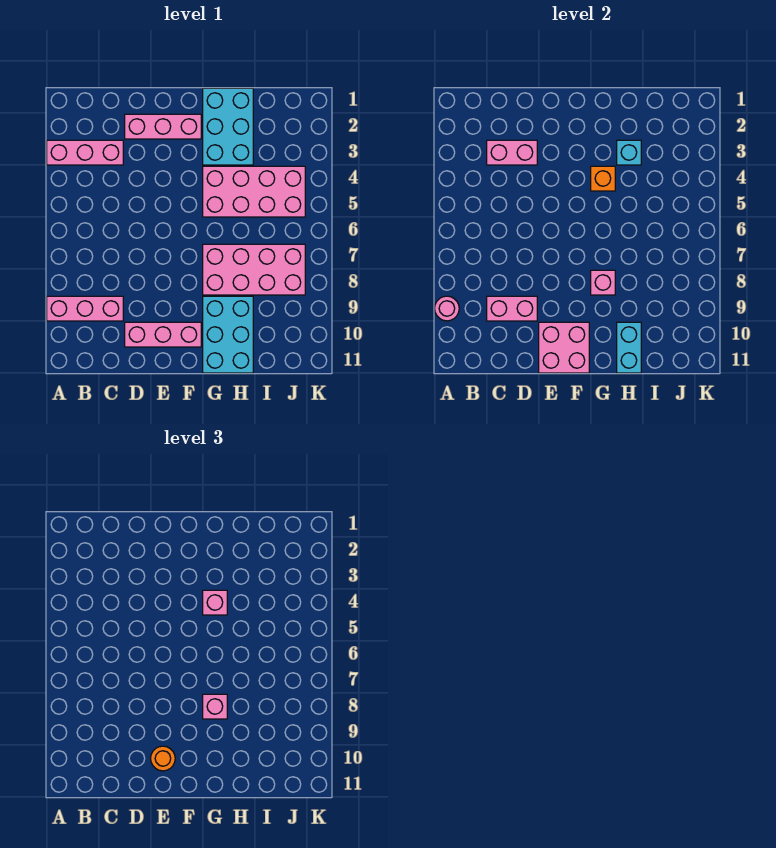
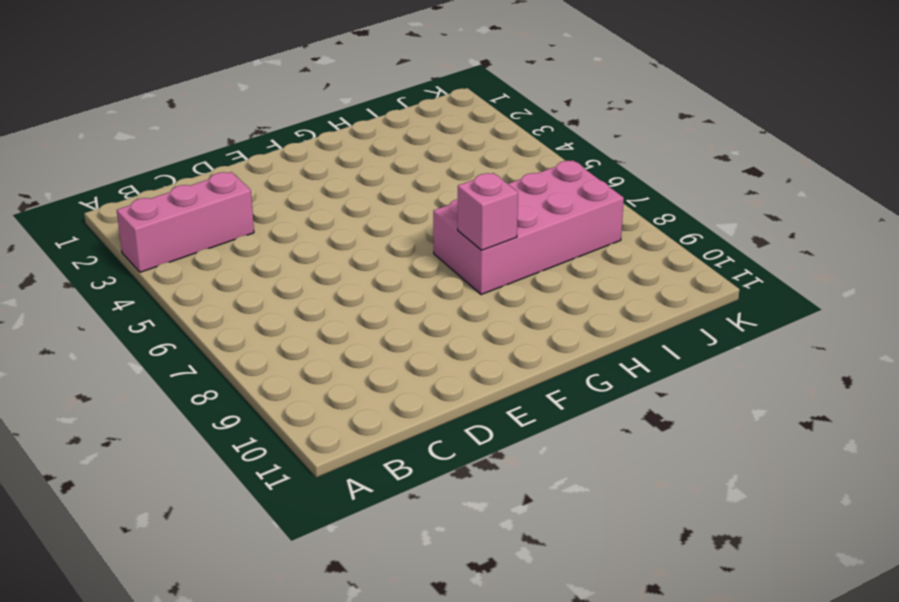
none -> pink 1x3 brick [47,296,123,321]
none -> pink 1x3 brick [125,114,201,139]
none -> pink 1x3 brick [125,322,201,347]

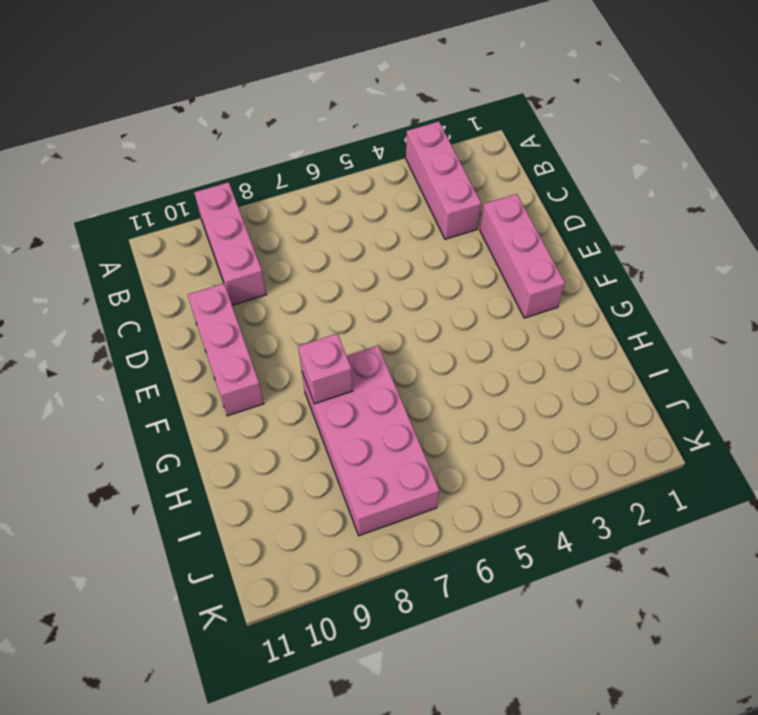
none -> cyan 2x3 brick [203,88,253,165]
none -> pink 2x4 brick [203,166,305,217]
none -> cyan 2x3 brick [203,296,253,373]

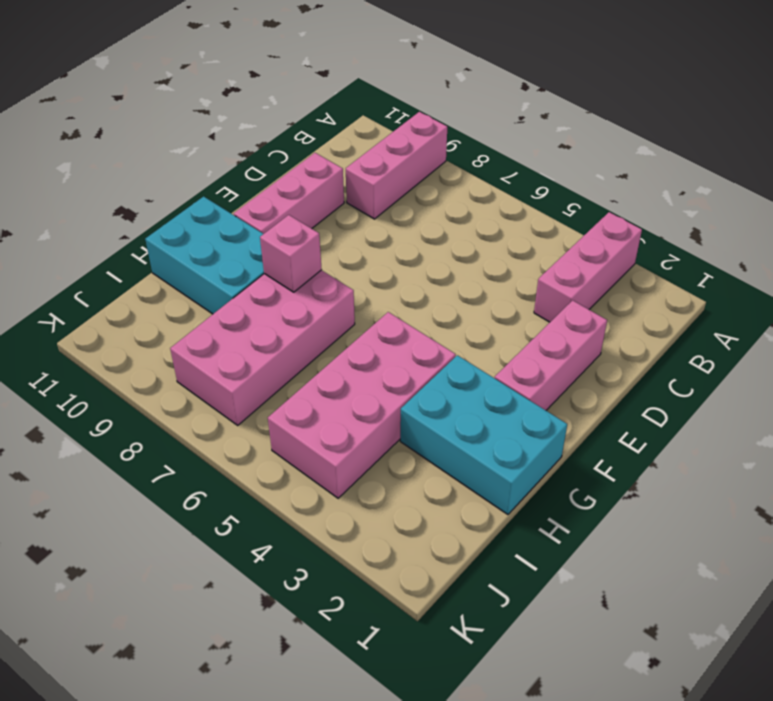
none -> pink 1x1 round brick [435,296,459,321]
none -> pink 1x2 brick [487,140,537,165]
none -> pink 1x2 brick [487,296,537,321]

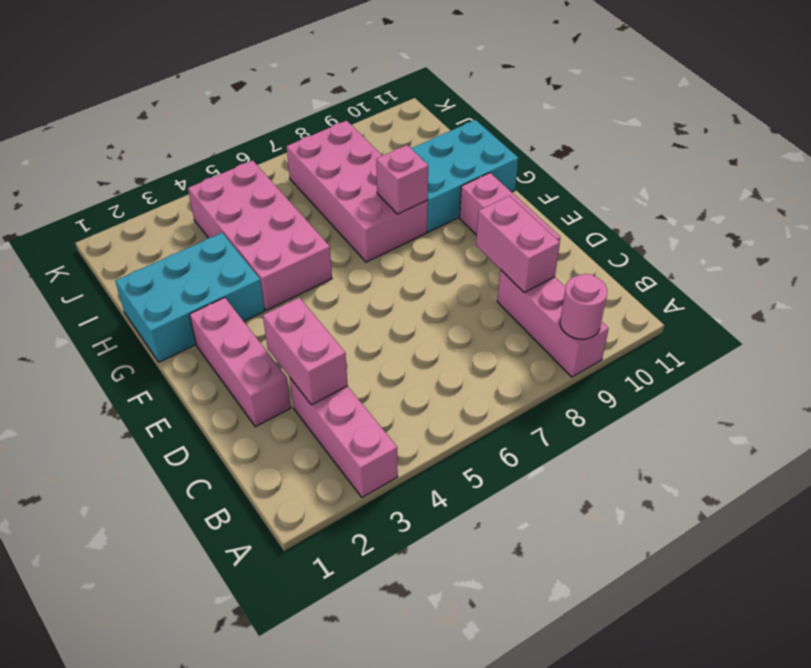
none -> pink 2x2 brick [539,322,589,373]
none -> orange 1x1 brick [591,166,615,191]
none -> cyan 1x1 brick [617,140,641,165]

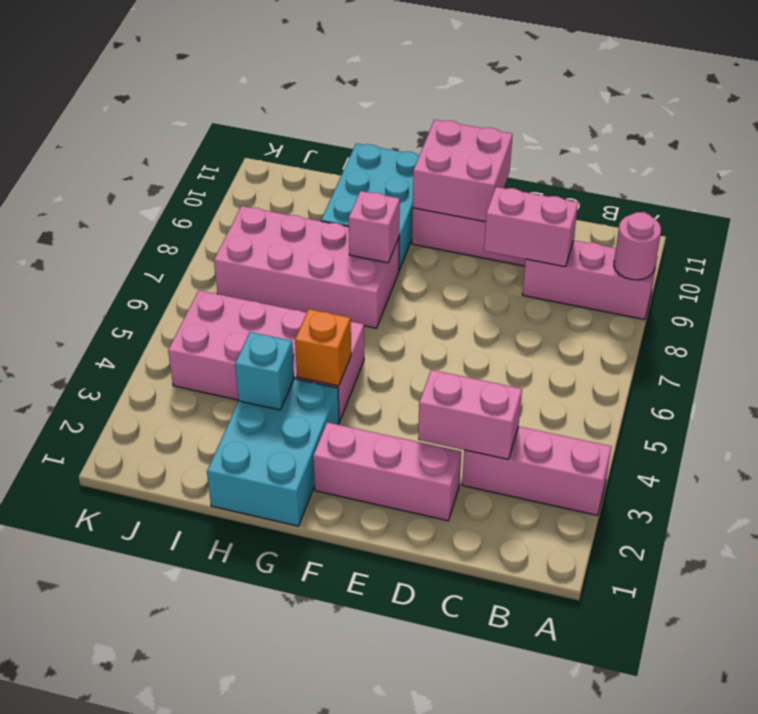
none -> cyan 1x2 brick [617,322,641,373]
none -> orange 1x1 round brick [151,746,175,771]
none -> pink 1x1 brick [203,590,227,615]

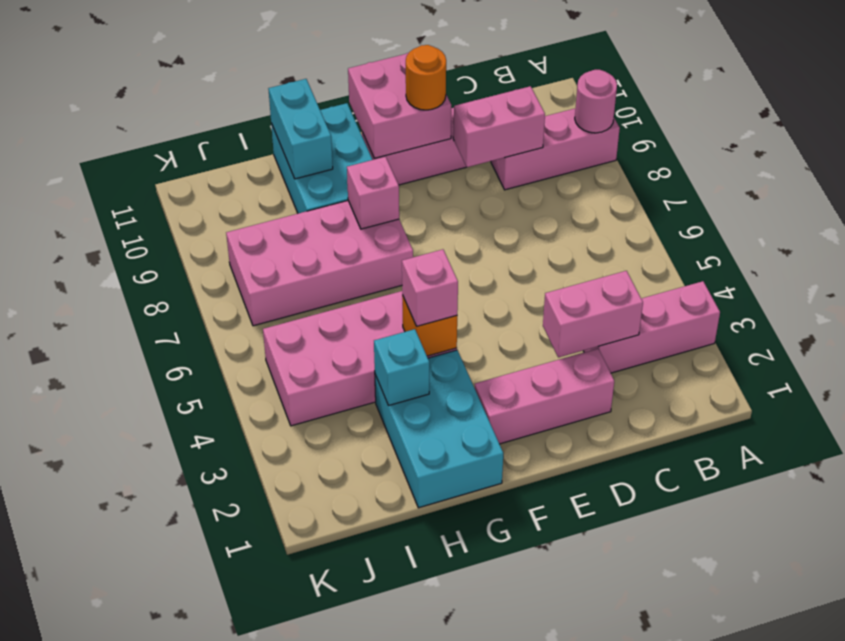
none -> pink 1x1 brick [203,694,227,719]

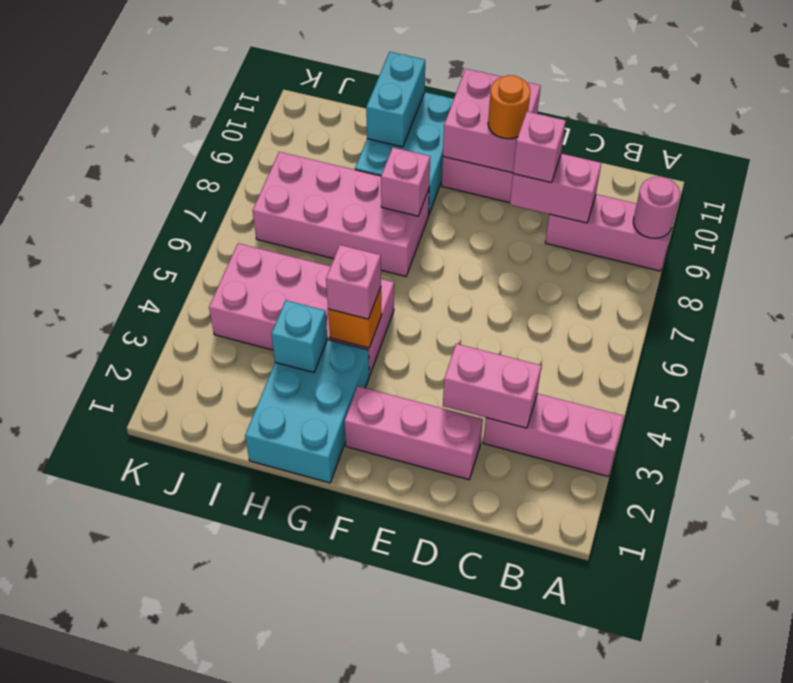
pink 1x1 brick [513,112,566,183] -> pink 1x1 brick moved to [203,694,227,719]

